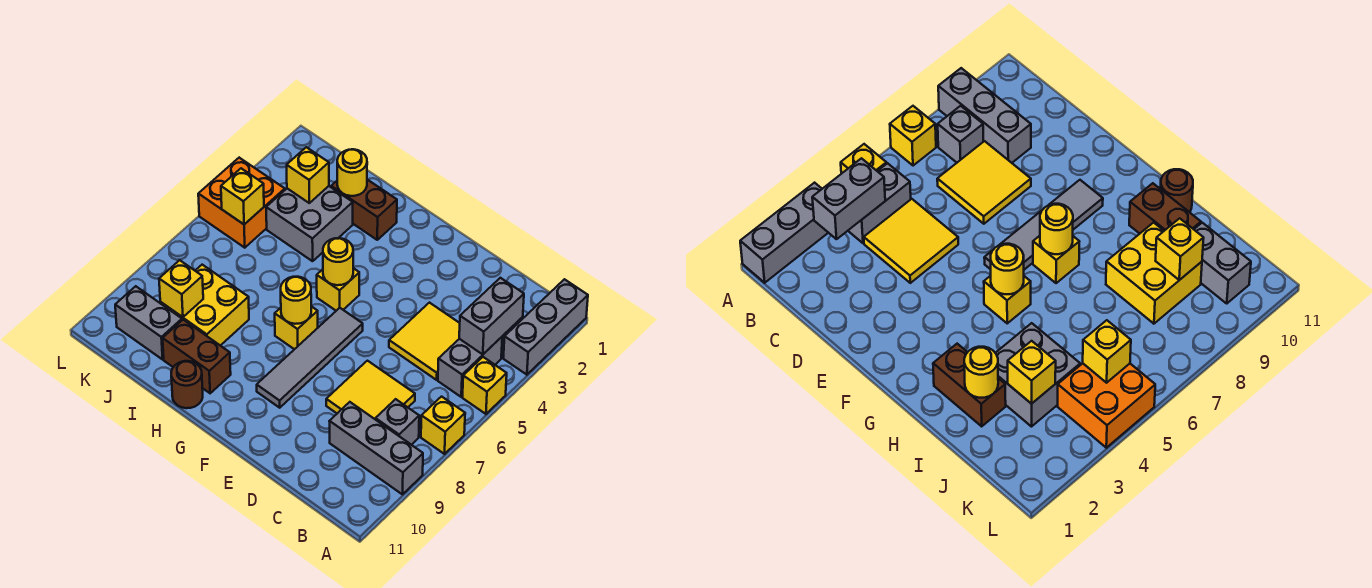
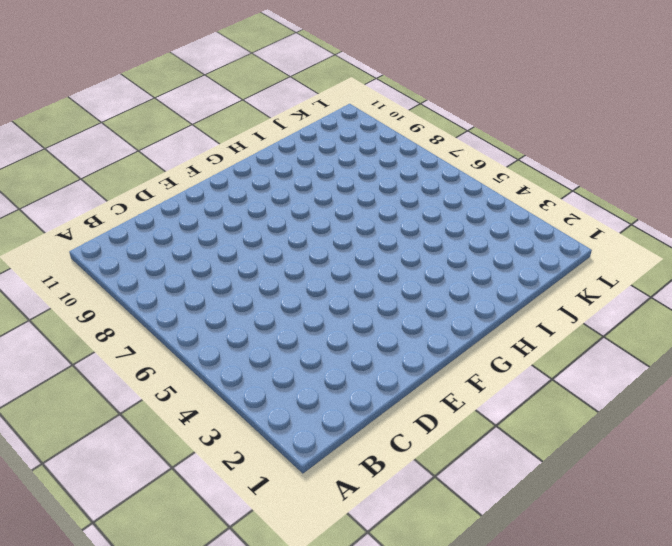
none -> grey 1x3 brick [503,279,588,375]
none -> yellow 1x1 brick [462,357,507,414]
none -> yellow 1x1 brick [421,397,465,454]

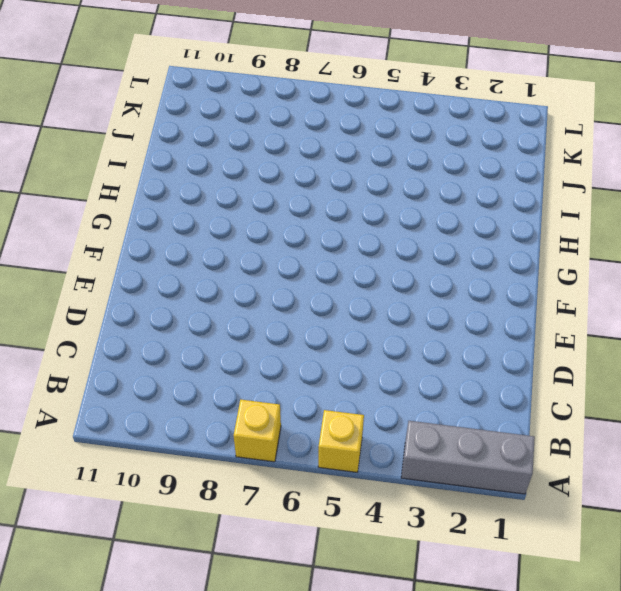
none -> grey 1x3 brick [329,402,423,494]
none -> grey 1x2 brick [438,337,502,397]
none -> grey 1x1 brick [376,399,419,445]

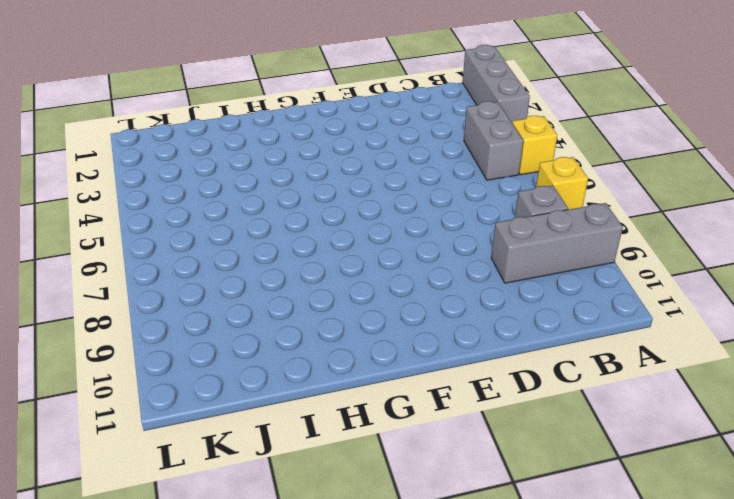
none -> yellow 2x2 tile [389,303,460,380]
none -> yellow 2x2 tile [326,361,415,420]
none -> grey 1x4 tile [257,308,363,408]

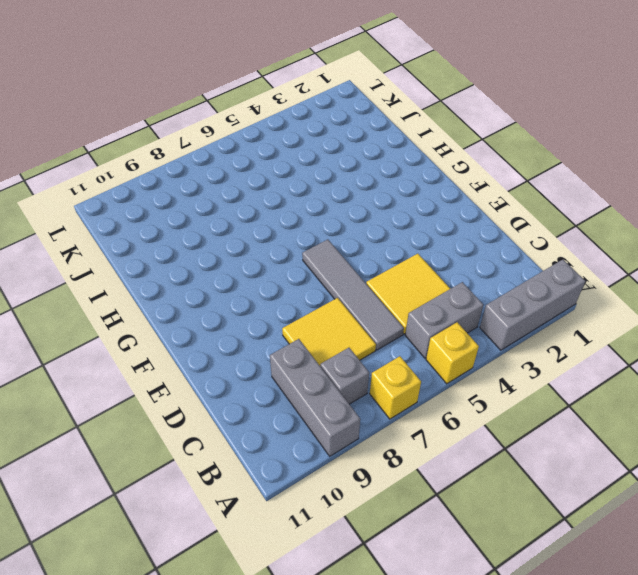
grey 1x4 tile [302,239,404,350] -> grey 1x4 tile turned to [257,308,363,408]
none -> yellow 1x1 brick [317,268,359,311]
none -> yellow 1x1 brick [275,306,318,349]
none -> brown 1x2 brick [331,180,397,240]

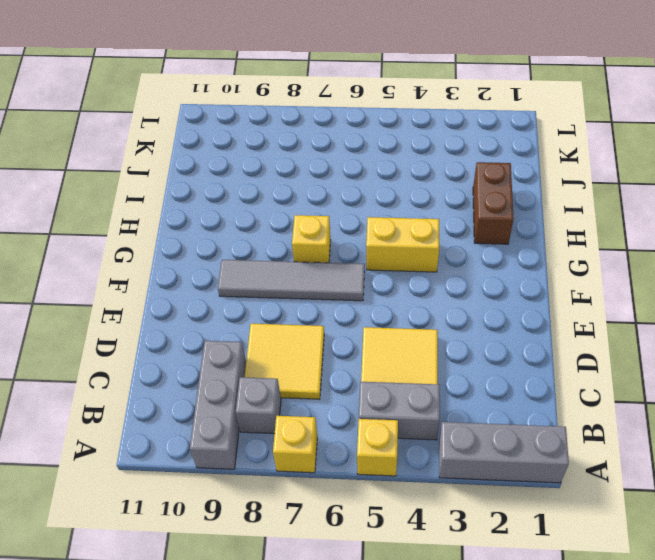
yellow 1x2 brick [366,217,439,272] -> yellow 1x1 brick [317,268,359,311]
none -> brown 1x2 brick [163,320,231,393]
none -> brown 1x1 round brick [171,361,203,408]
none -> grey 2x2 brick [266,186,353,261]

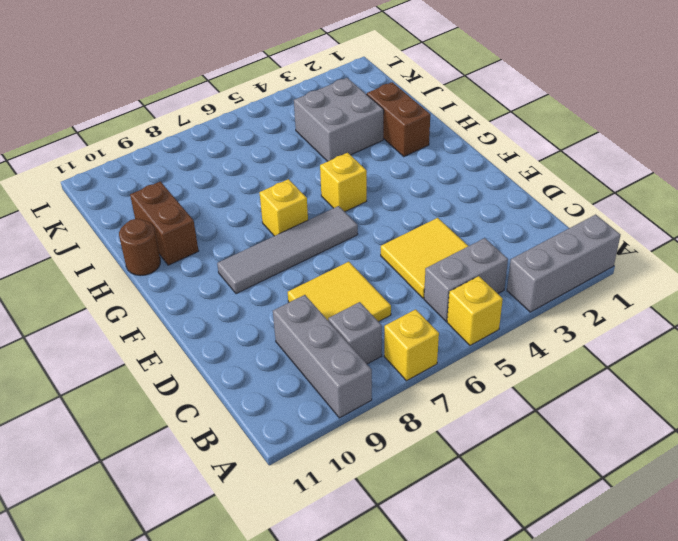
none -> yellow 2x2 brick [160,265,249,346]
none -> grey 1x2 brick [115,286,182,359]
none -> orange 2x2 brick [198,158,285,248]

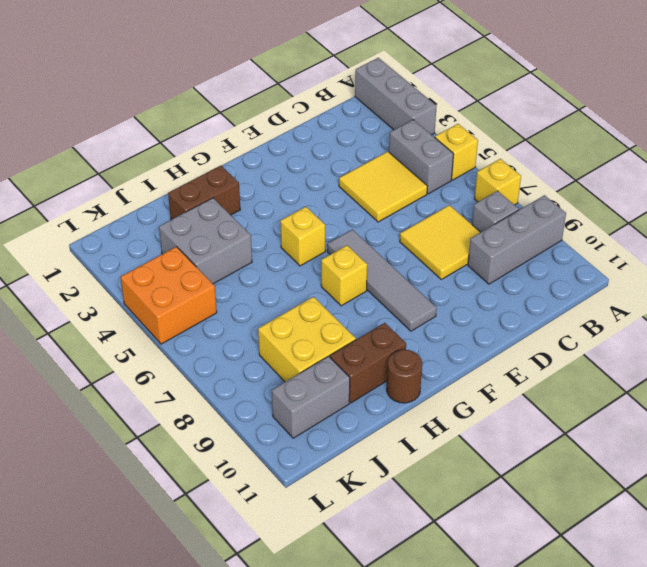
none -> grey 1x2 brick [459,278,524,354]
none -> yellow 1x1 round brick [323,238,353,285]
none -> yellow 1x1 round brick [281,277,311,324]

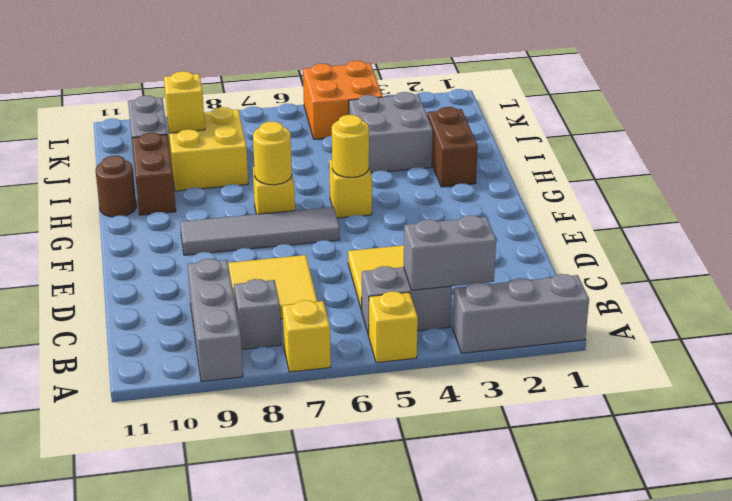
none -> yellow 1x1 round brick [337,149,367,196]
none -> yellow 1x1 brick [287,147,329,203]
none -> yellow 1x1 brick [221,168,264,224]

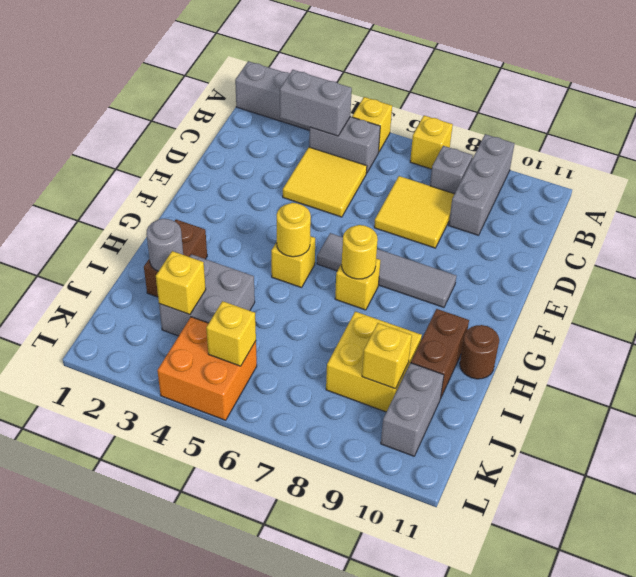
grey 1x1 round brick [146,219,183,271] -> yellow 1x1 round brick [337,149,367,196]

